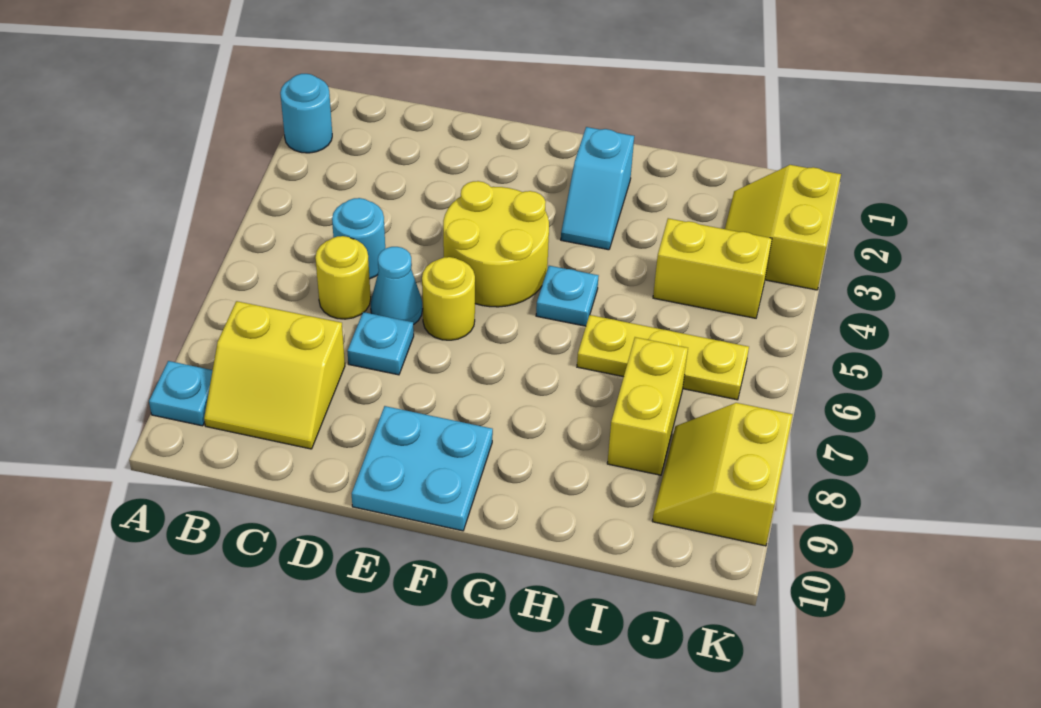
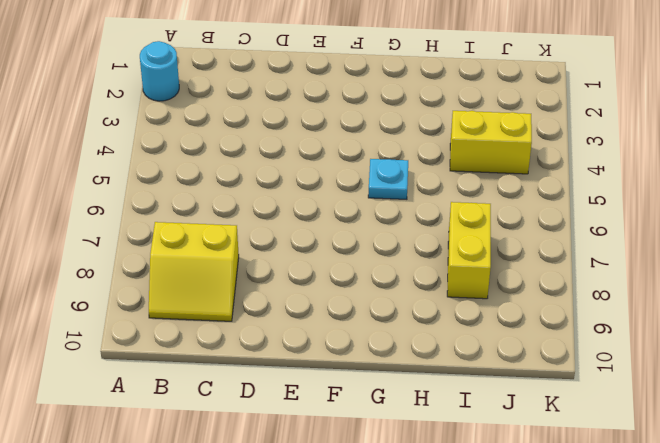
none -> cyan 1x1 plate [149,361,213,426]
none -> cyan 1x1 round brick [332,198,385,279]
none -> yellow 1x1 round brick [315,236,371,319]

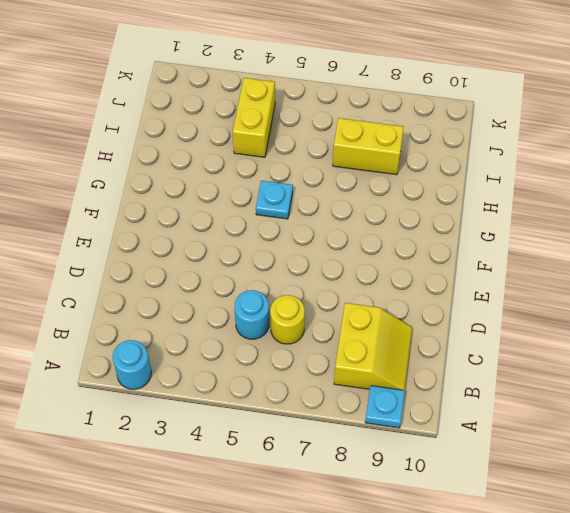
none -> cyan 1x1 cone [371,247,423,325]
none -> cyan 1x1 plate [347,312,414,375]
none -> yellow 2x2 round brick [443,181,549,307]

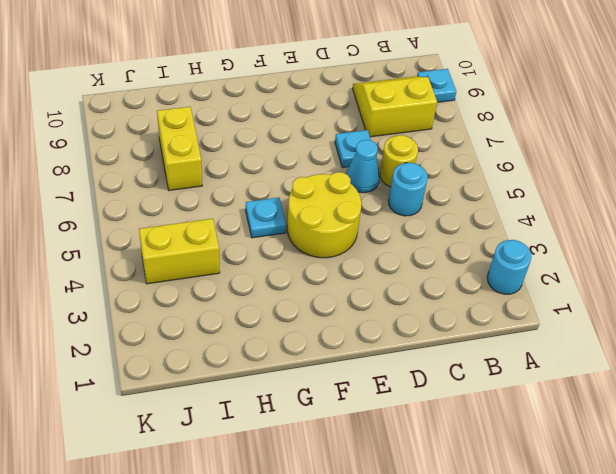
none -> yellow 1x1 round brick [422,257,475,340]
none -> cyan 2x2 plate [352,406,493,531]
none -> cyan 1x2 slope [561,127,634,250]

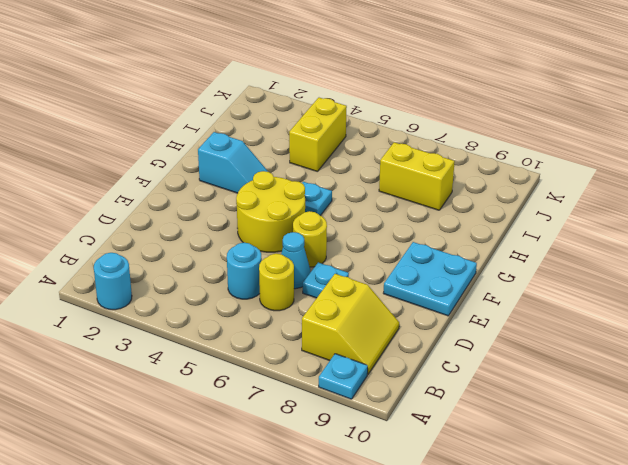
none -> yellow 1x3 plate [577,315,749,400]
none -> yellow 2x2 slope [725,165,841,290]
none -> yellow 2x2 slope [652,403,793,546]

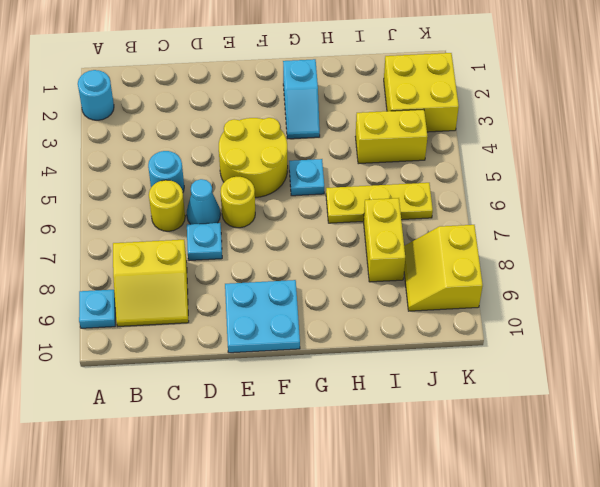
yellow 2x2 brick [384,53,459,132] -> yellow 2x2 slope [725,165,841,290]

